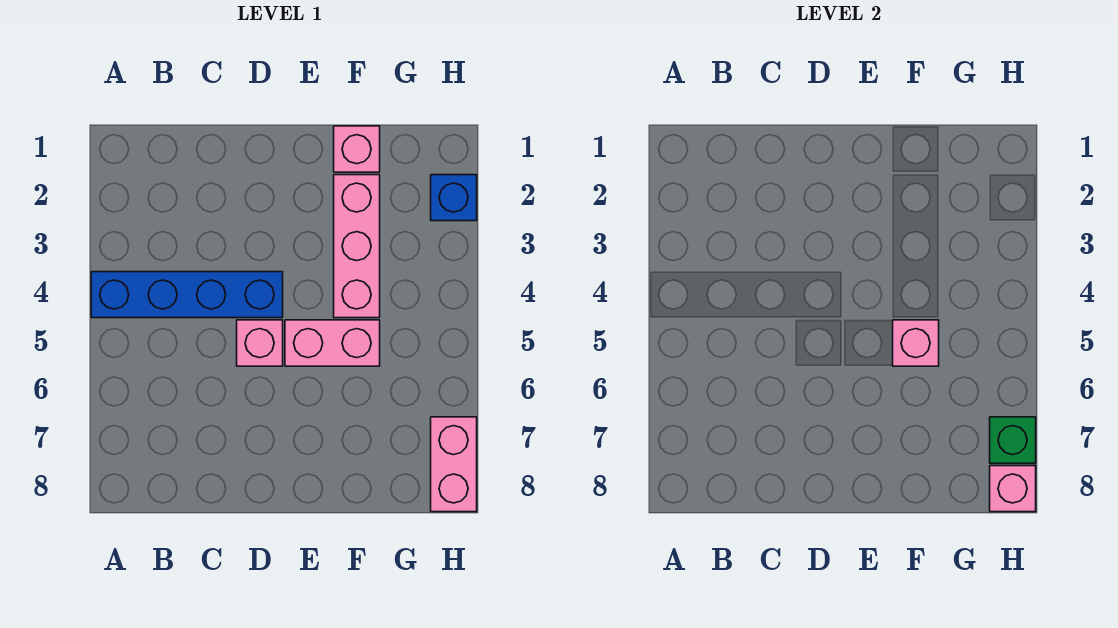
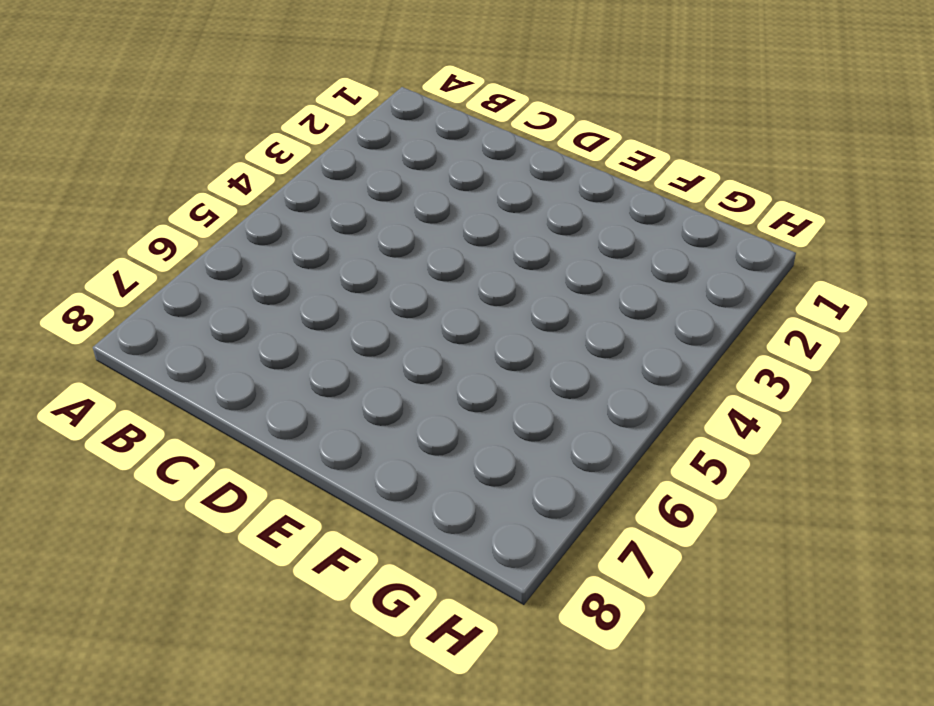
none -> blue 1x4 brick [91,272,283,318]
none -> pink 1x1 brick [237,320,283,366]

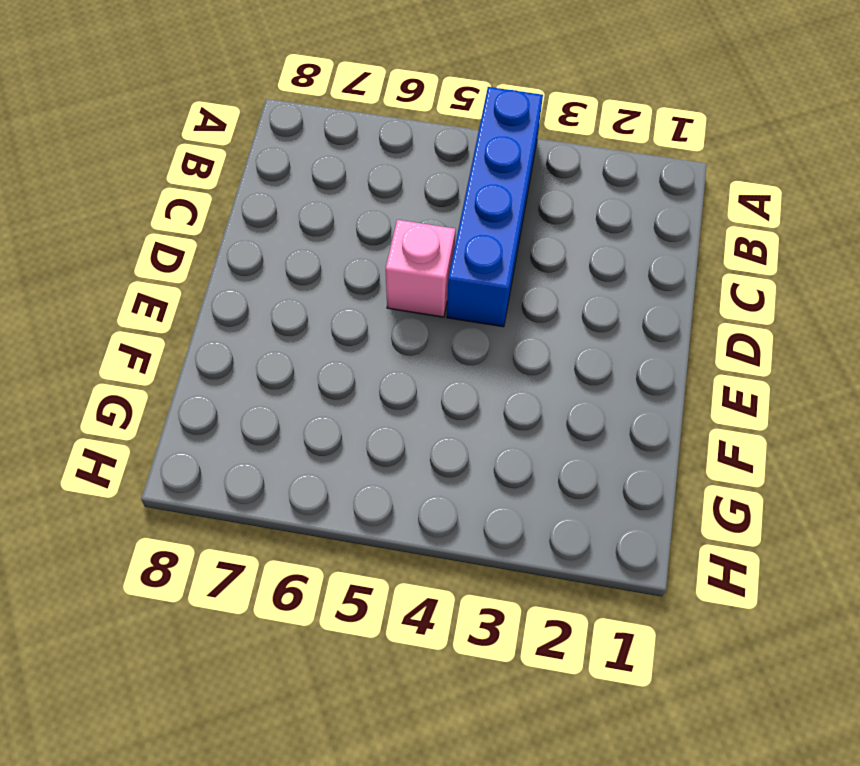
none -> pink 1x2 brick [285,320,380,366]
none -> pink 1x1 brick [334,126,380,172]

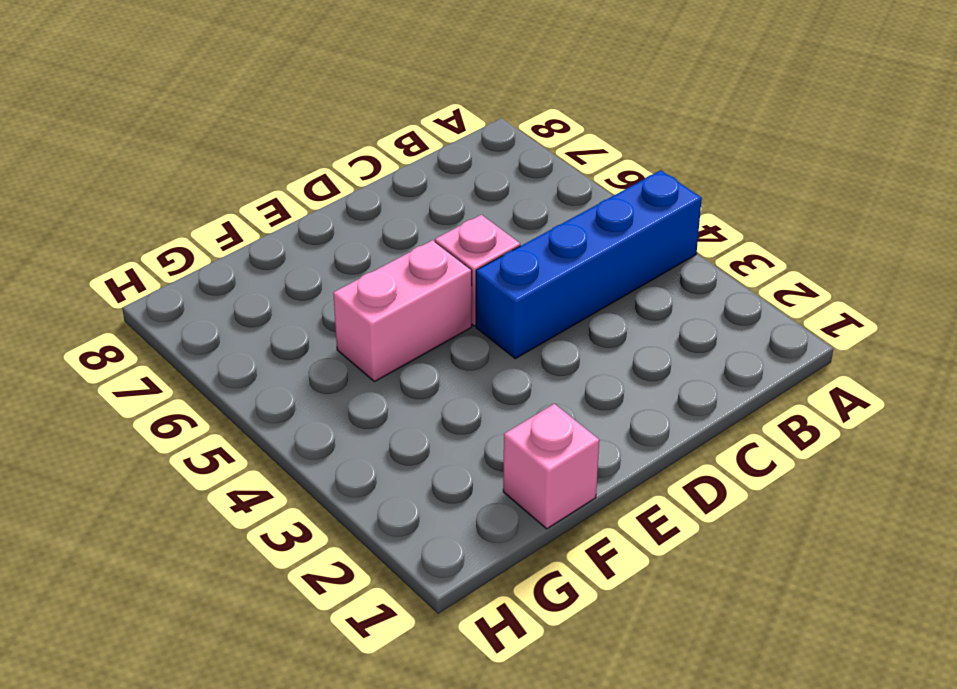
none -> pink 1x3 brick [334,175,380,318]
none -> blue 1x1 brick [431,175,477,221]

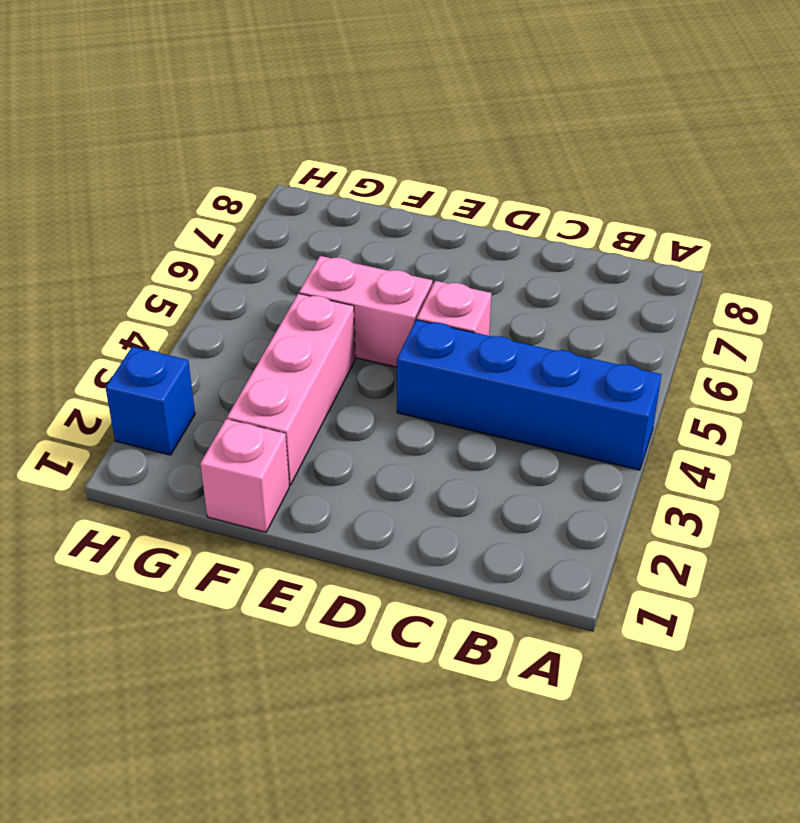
none -> pink 1x2 brick [431,417,477,512]
none -> pink 1x1 brick [893,320,939,366]

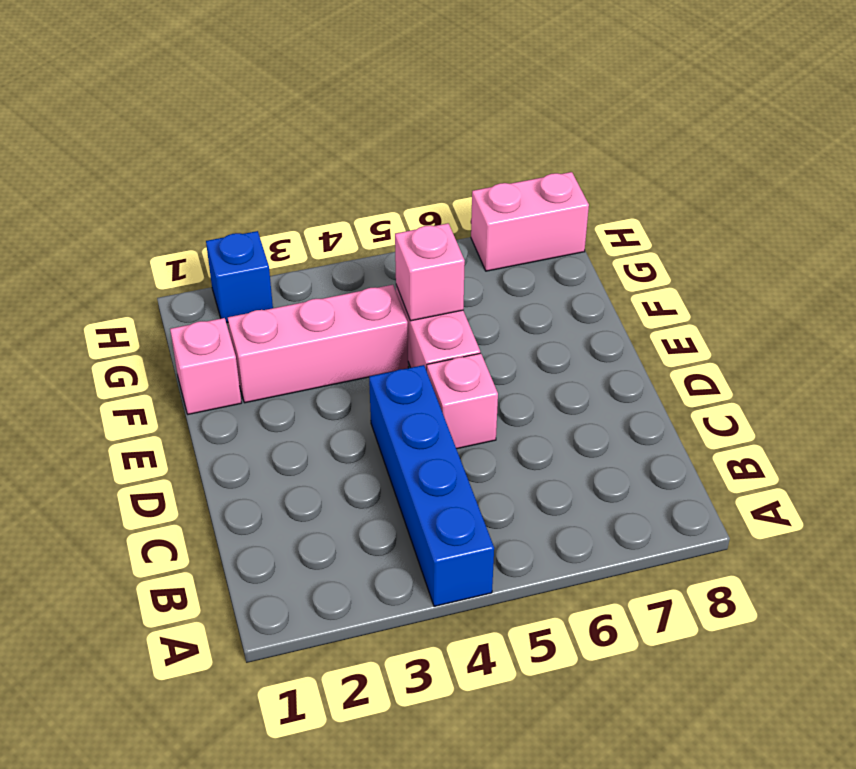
none -> green 1x1 brick [990,417,1036,463]
none -> pink 1x1 brick [990,466,1036,512]

